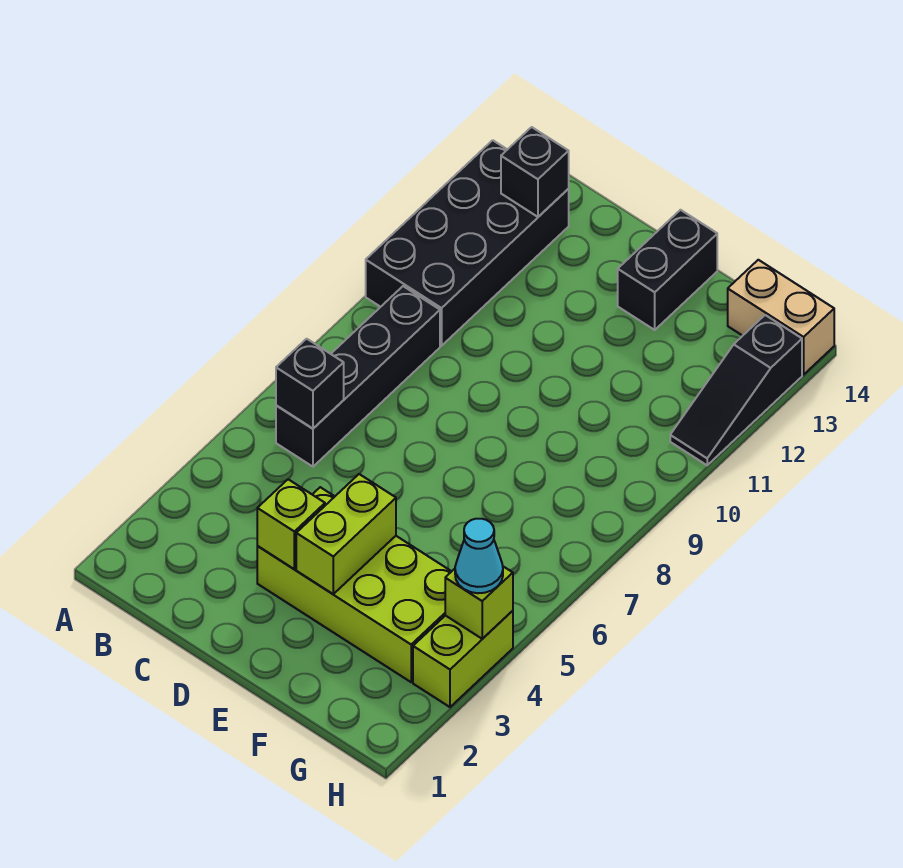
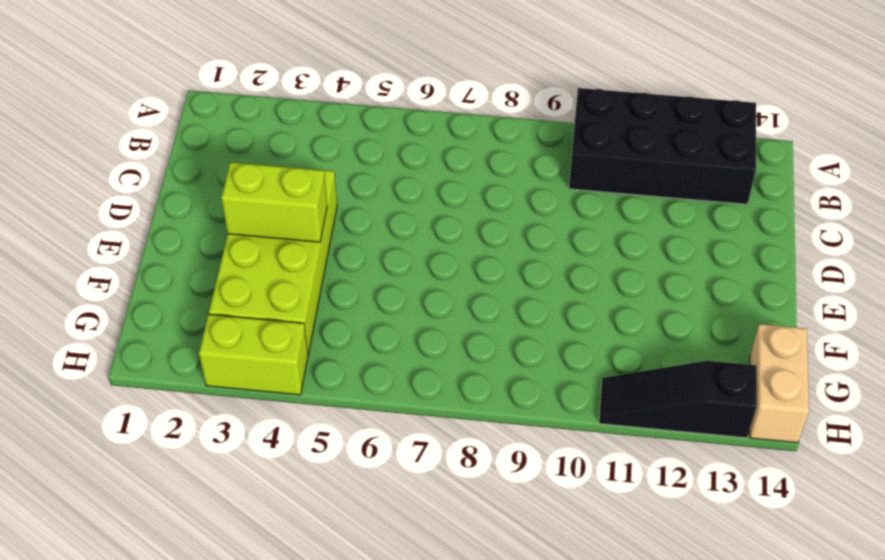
none -> black 1x4 brick [276,286,440,467]
none -> black 1x2 brick [618,210,717,330]
none -> black 1x1 brick [276,339,344,428]

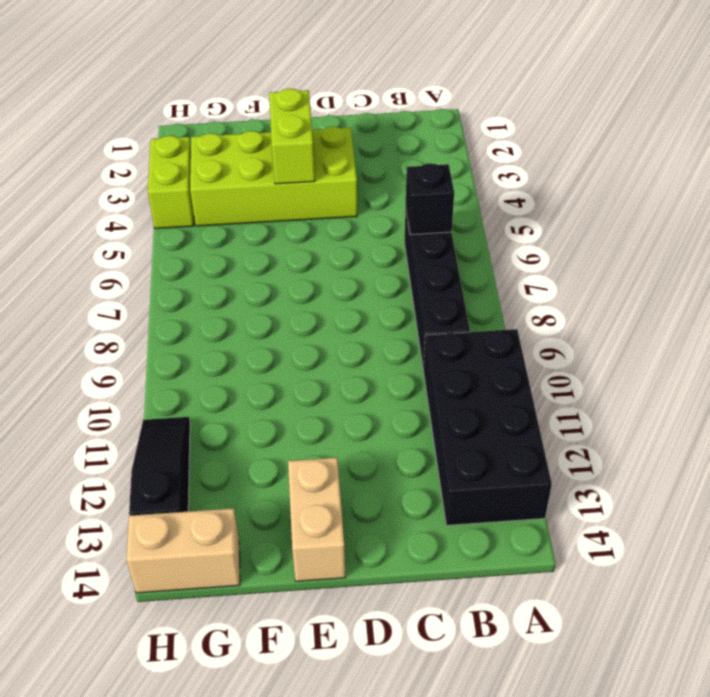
tan 1x2 brick [288,458,346,581] -> black 1x2 brick [618,210,717,330]
none -> black 1x1 brick [501,127,569,217]
none -> lime 1x1 brick [257,479,325,569]
none -> lime 1x1 brick [445,567,513,639]

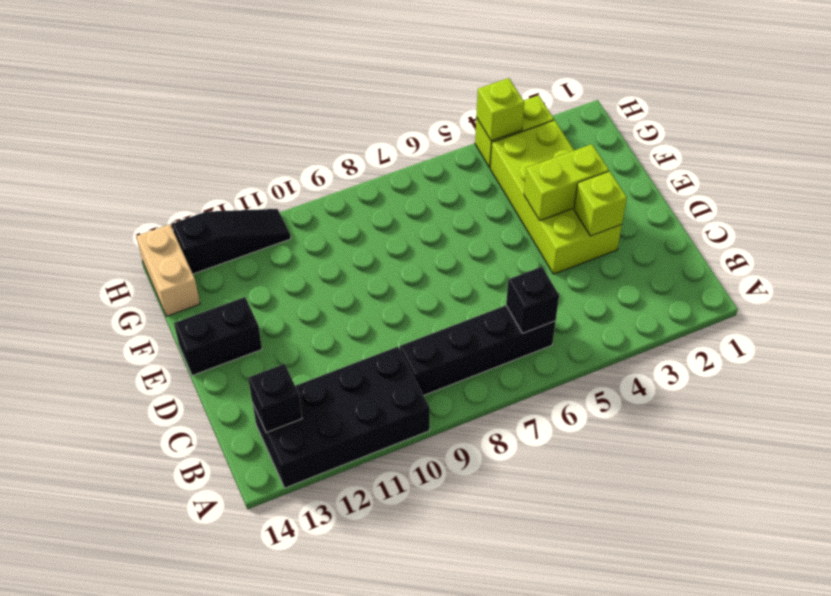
none -> cyan 1x1 cone [455,519,503,593]

